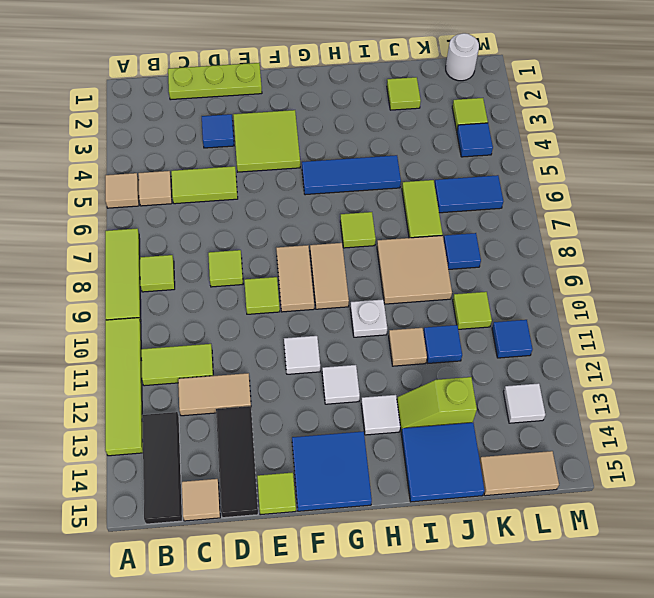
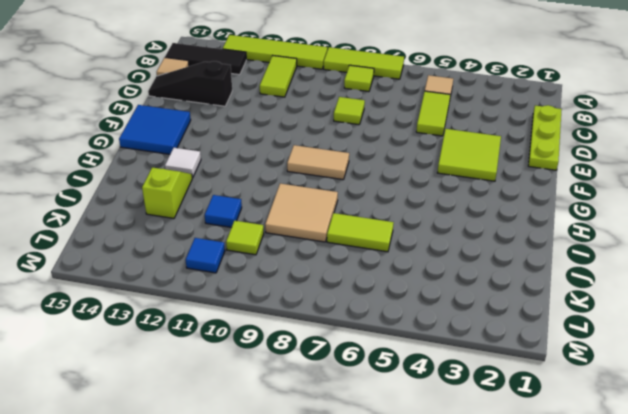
black 1x3 slope [148,61,232,106] -> black 1x3 tile [216,406,258,518]
none -> tan 1x1 tile [105,173,139,208]
none -> tan 1x2 tile [178,373,251,416]
none -> blue 1x1 tile [202,114,234,148]
none -> lime 1x1 tile [244,277,280,314]

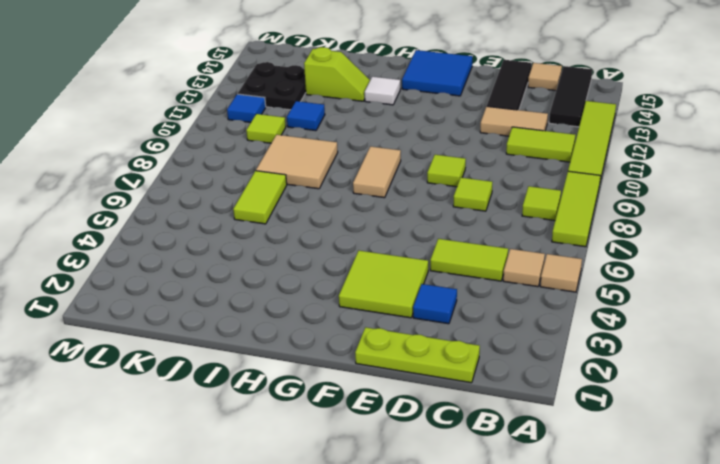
black 2x2 plate [238,62,306,110] -> white 1x1 tile [504,383,545,423]
none -> lime 1x1 tile [257,472,296,515]
none -> tan 1x2 tile [276,245,314,312]
none -> white 1x1 tile [284,336,320,374]
none -> blue 1x3 tile [302,155,401,195]

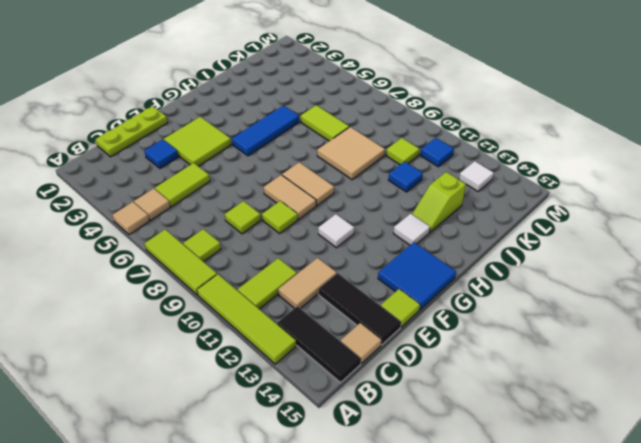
none -> white 1x1 tile [322,365,360,404]
none -> lime 1x1 tile [340,212,376,248]
none -> white 1x1 plate [350,299,387,337]
none -> tan 1x1 tile [389,328,427,366]

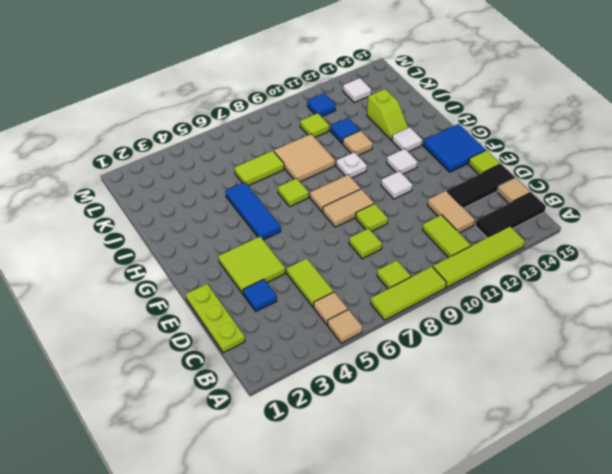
none -> blue 2x2 tile [401,423,485,502]
none -> lime 1x1 tile [387,77,421,110]
none -> blue 1x2 tile [434,175,503,213]
none -> blue 1x1 tile [444,233,481,269]

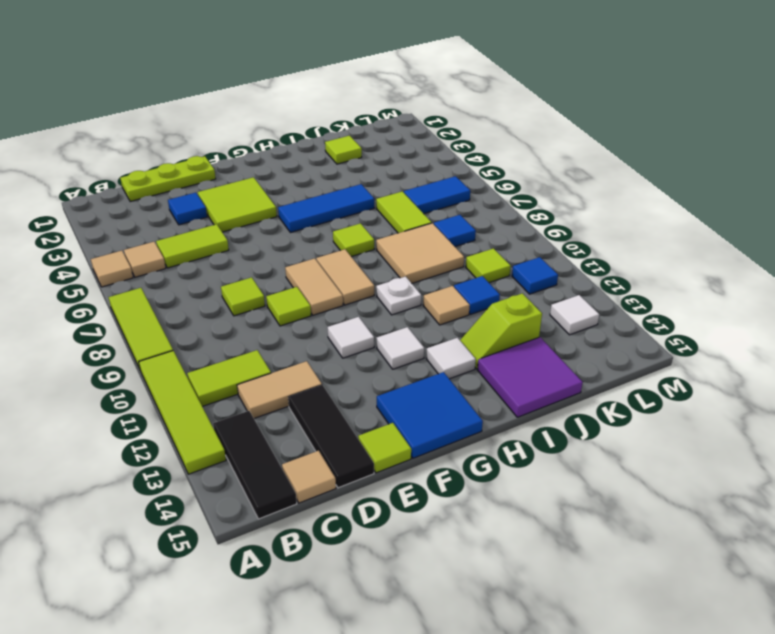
purple 2x2 tile [477,337,583,417] -> blue 2x2 tile [401,423,485,502]
none -> lime 1x1 tile [140,255,175,292]
none -> tan 1x2 tile [480,451,559,496]
none -> white 1x1 round brick [446,33,479,81]
none -> lime 1x1 tile [452,98,488,130]

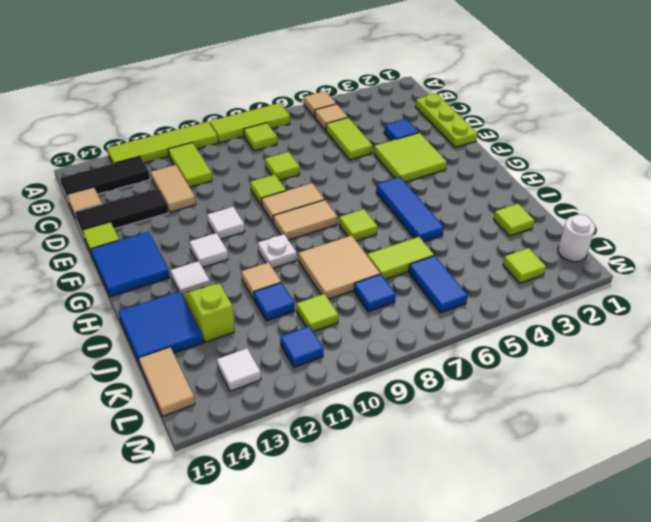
none -> blue 1x1 tile [457,123,493,157]

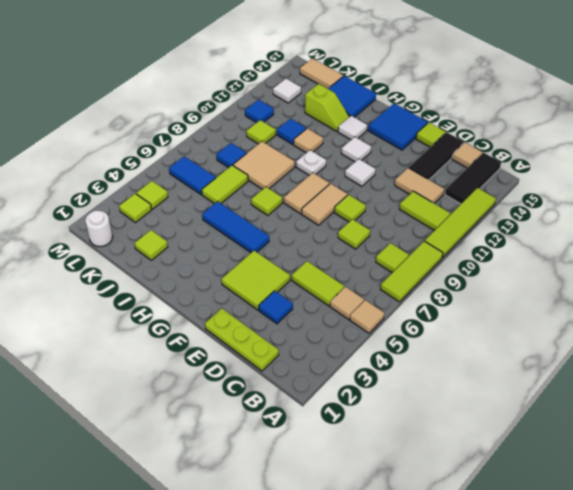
lime 1x1 tile [136,181,168,209] -> blue 1x1 tile [457,123,493,157]

